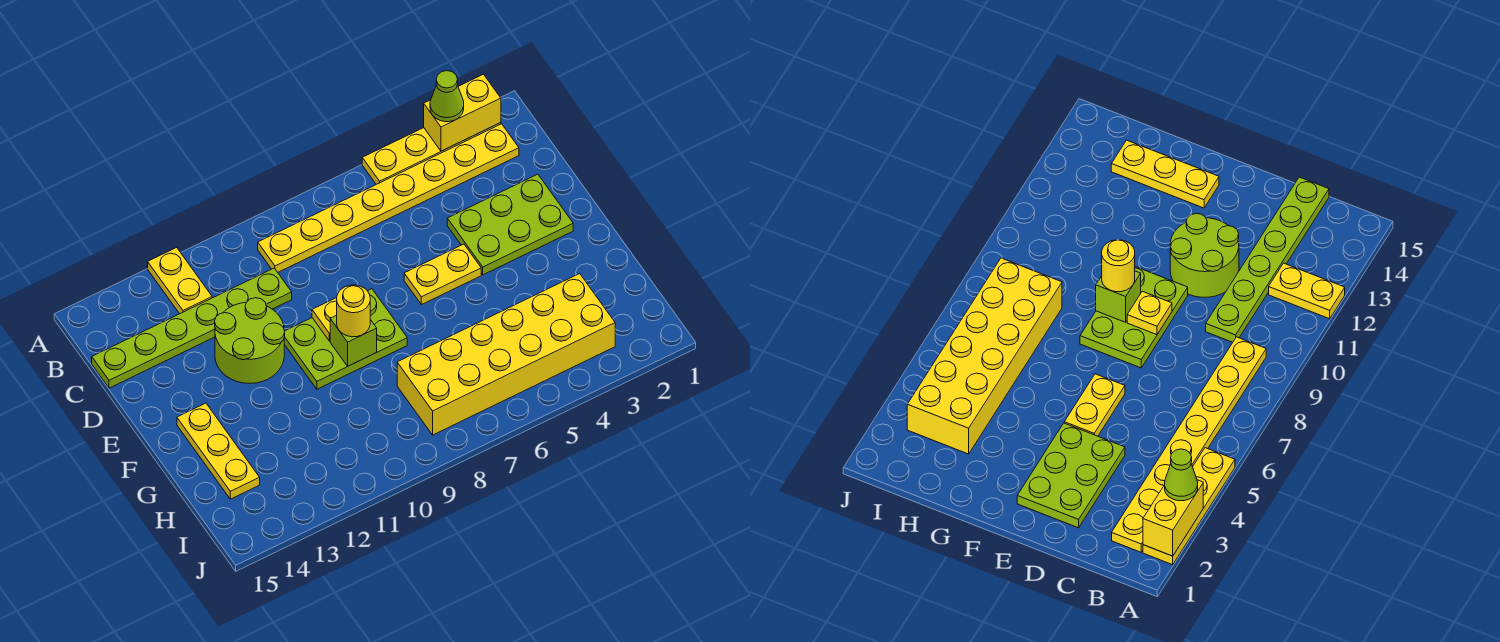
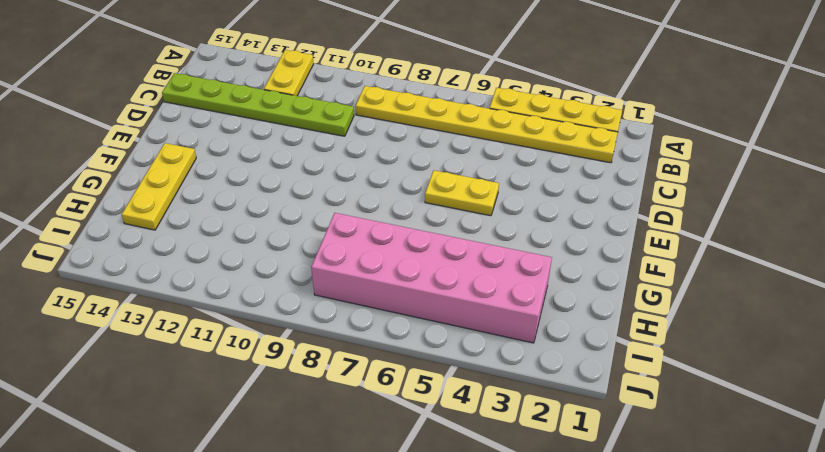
pink 2x6 brick [311,213,552,343] -> yellow 2x6 brick [397,274,615,435]
none -> lime 2x3 plate [447,174,573,275]
none -> lime 2x2 round brick [215,298,285,383]
none -> lime 2x3 plate [284,289,407,389]

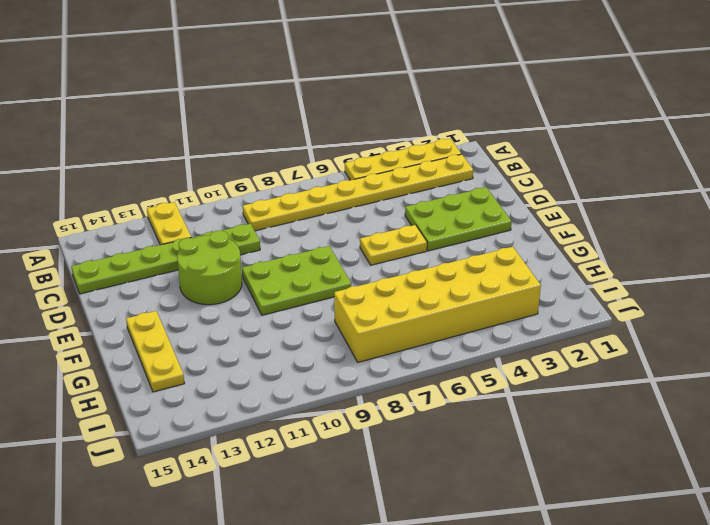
none -> yellow 1x2 brick [424,74,501,151]
none -> yellow 1x1 plate [312,298,337,341]
none -> lime 1x1 brick [330,315,377,366]

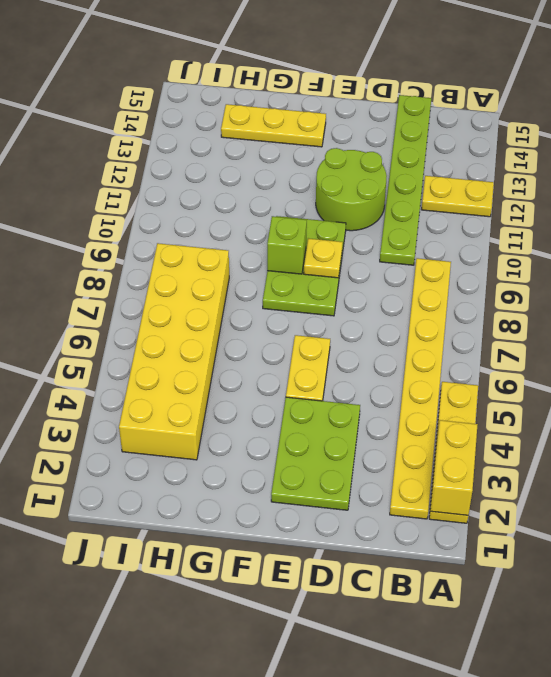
none -> lime 1x1 cone [430,71,464,122]
none -> yellow 1x1 round brick [337,285,370,337]

